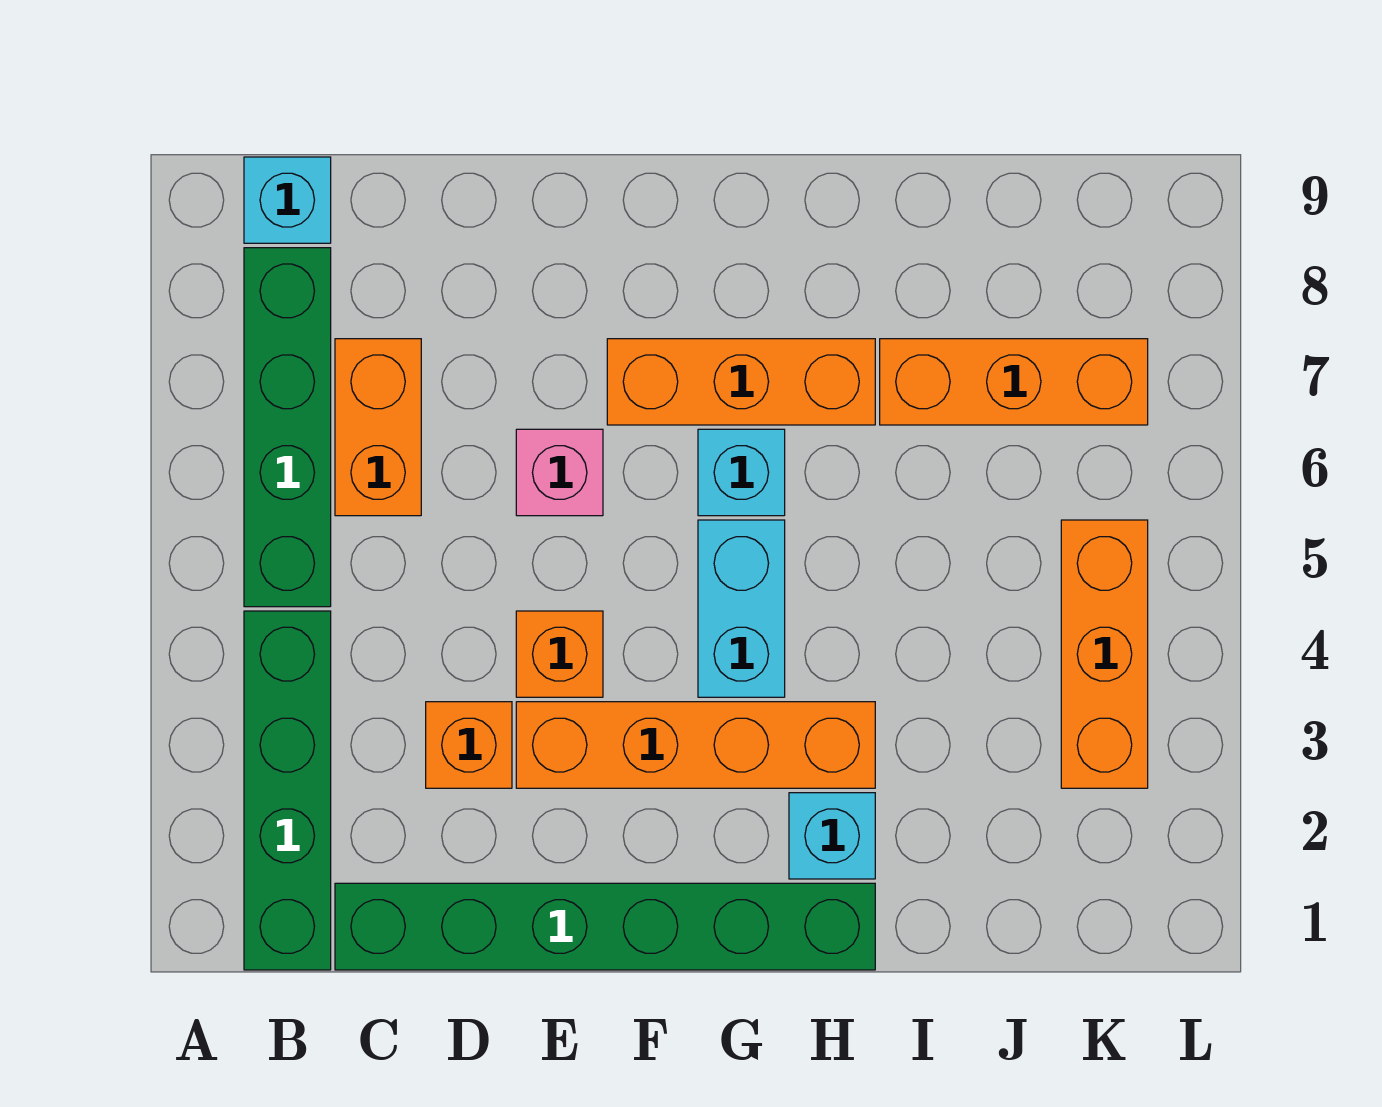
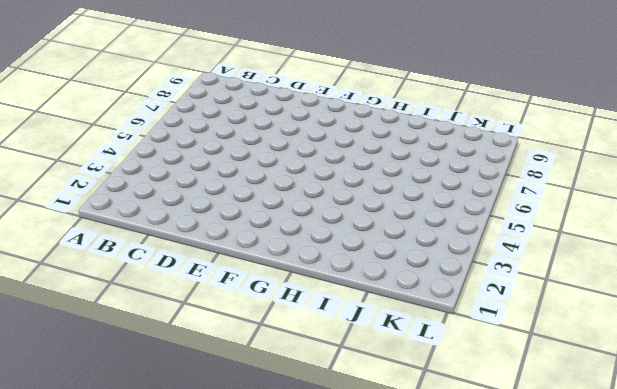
none -> green 1x4 brick [244,611,331,970]
none -> green 1x4 brick [244,248,331,607]
none -> cyan 1x1 brick [244,157,331,243]

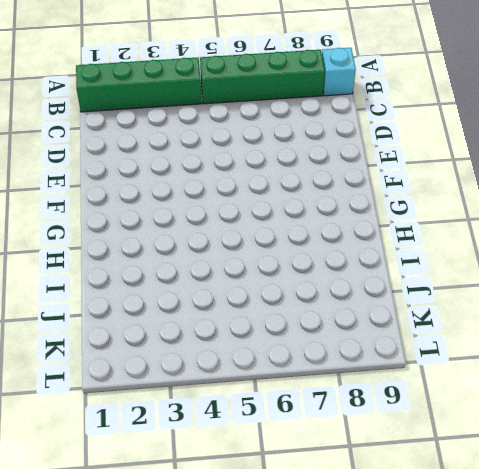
none -> green 1x6 brick [335,883,875,970]
none -> orange 1x2 brick [335,339,421,516]
none -> orange 1x1 brick [426,702,512,788]

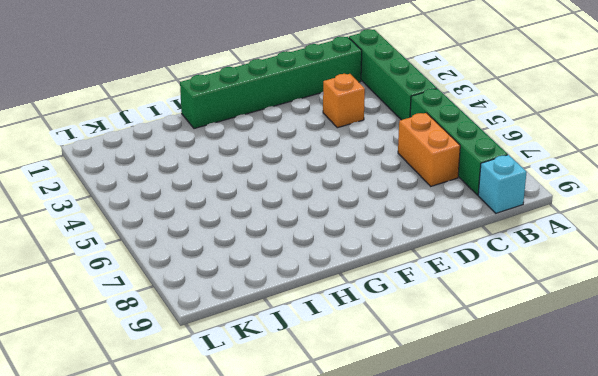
none -> orange 1x4 brick [516,702,875,788]
none -> orange 1x1 brick [516,611,603,697]
none -> pink 1x1 brick [516,429,603,516]

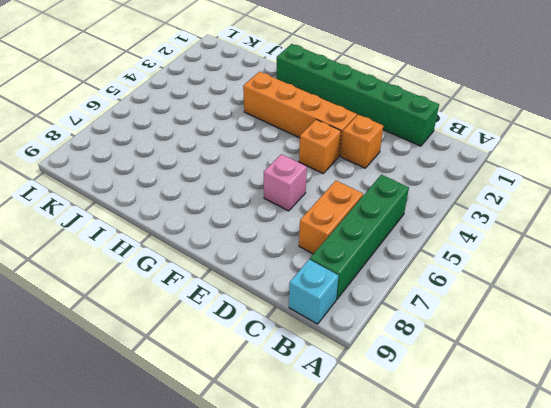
none -> green 1x4 brick [244,611,331,970]
none -> orange 1x3 brick [607,339,875,425]
none -> cyan 1x2 brick [698,520,785,697]

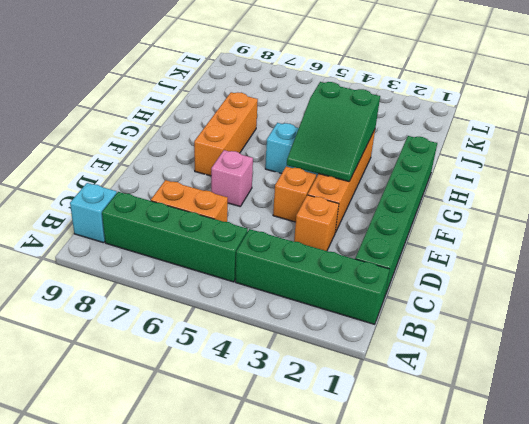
green 2x3 slope [287,82,380,181] -> none
none -> cyan 1x1 brick [698,429,785,516]
none -> cyan 1x1 brick [789,793,875,879]
none -> orange 1x3 brick [880,339,1148,425]

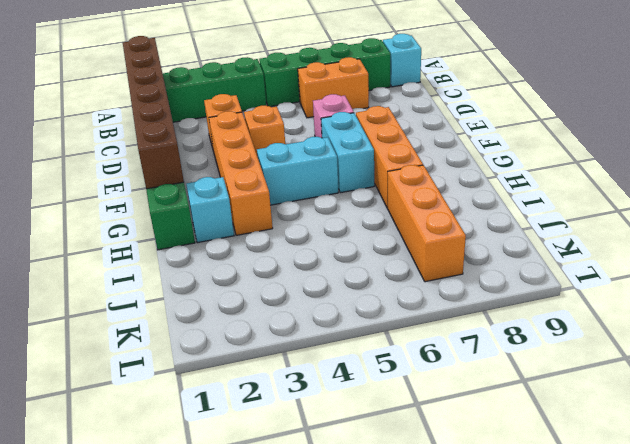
brown 1x6 brick [123,36,184,189] -> none
cyan 1x2 brick [321,112,374,193] -> cyan 1x1 brick [698,429,785,516]
none -> orange 1x3 brick [1061,520,1148,788]

